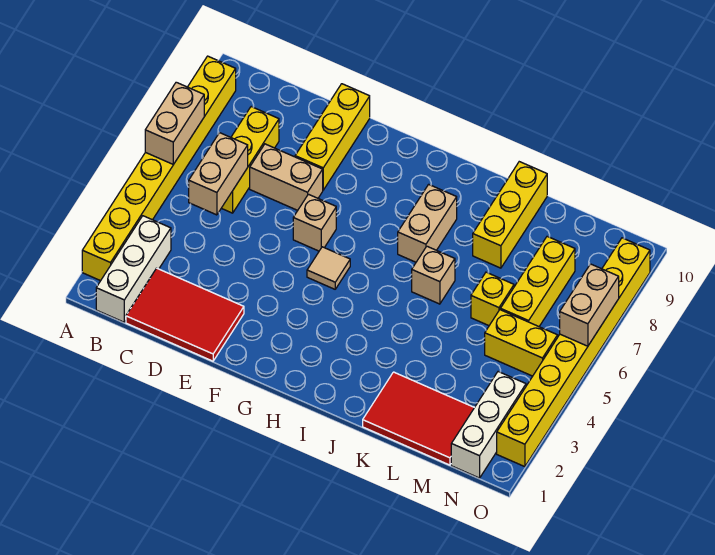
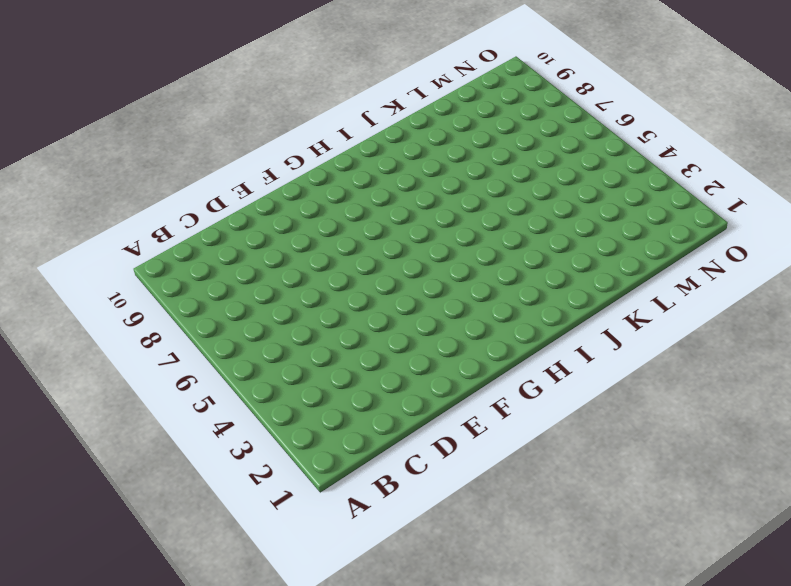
none -> yellow 1x8 brick [82,56,236,281]
none -> white 1x3 brick [96,216,171,322]
none -> red 2x3 tile [126,268,244,361]

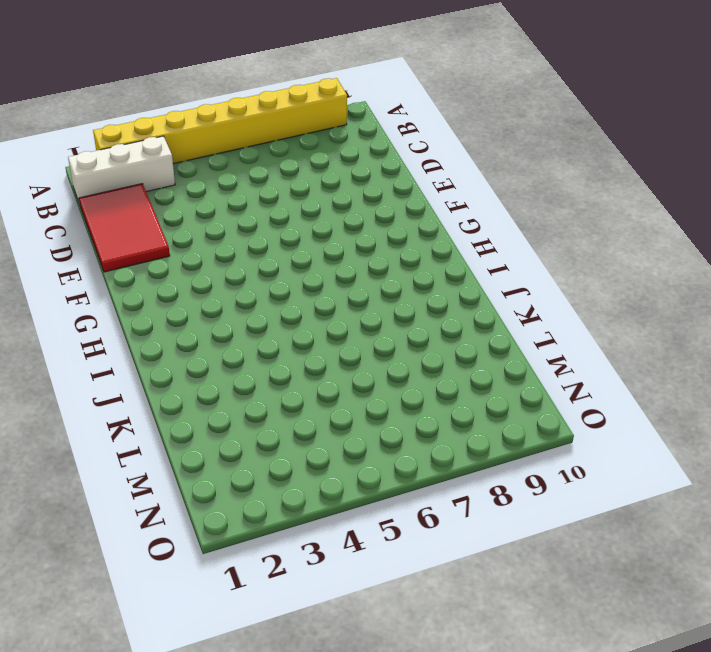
none -> yellow 1x3 brick [222,107,279,213]
none -> tan 1x2 brick [250,144,323,210]
none -> yellow 1x3 brick [295,84,370,190]

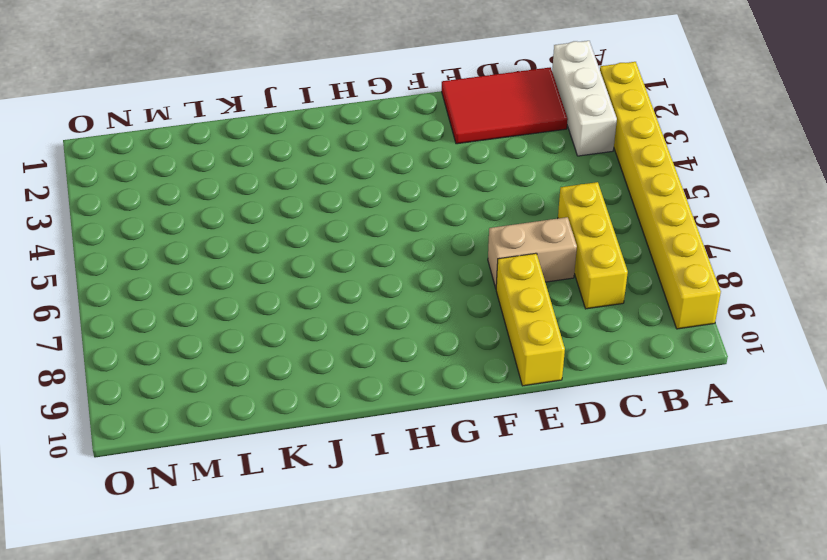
none -> tan 1x1 brick [293,194,336,251]
none -> tan 1x1 tile [307,247,350,289]
none -> tan 1x2 brick [398,184,457,262]

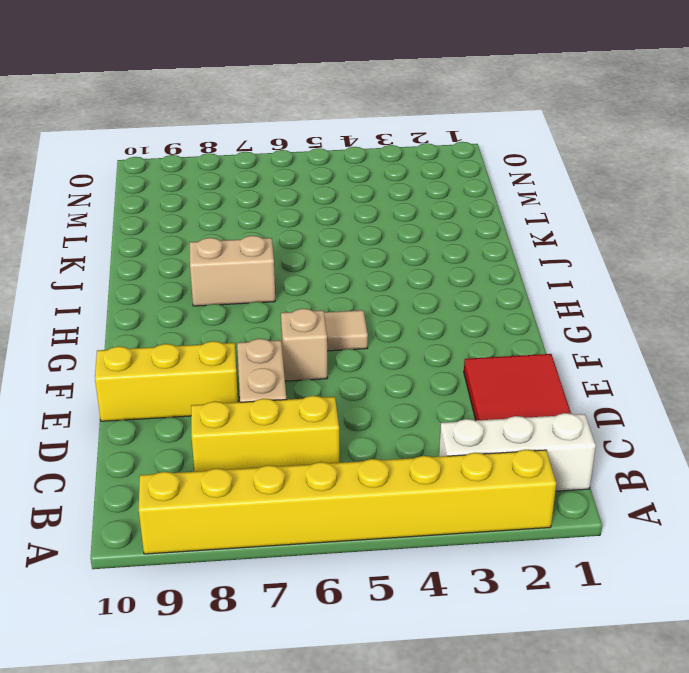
none -> tan 1x1 brick [412,246,455,304]
none -> red 2x3 tile [363,372,474,465]
none -> yellow 1x3 brick [473,162,547,268]

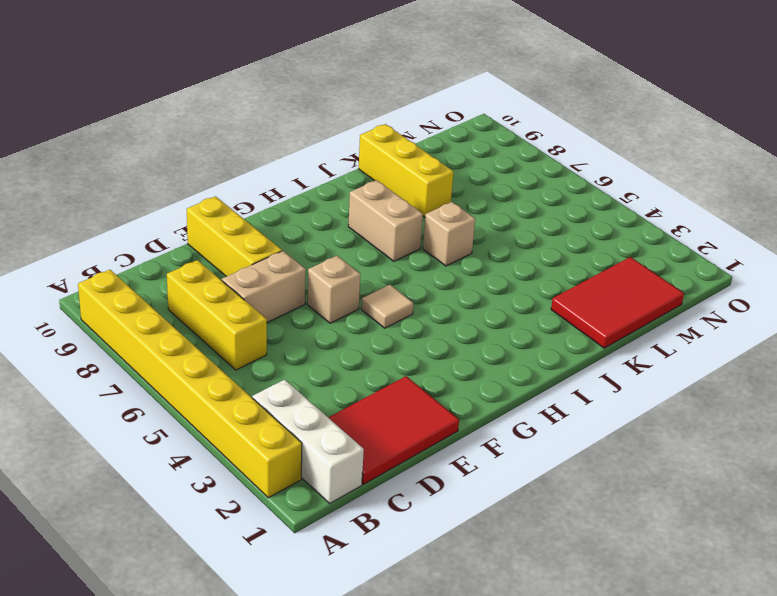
none -> yellow 1x1 brick [471,272,514,326]
none -> yellow 1x2 brick [485,310,558,376]
none -> yellow 1x3 brick [500,236,575,326]

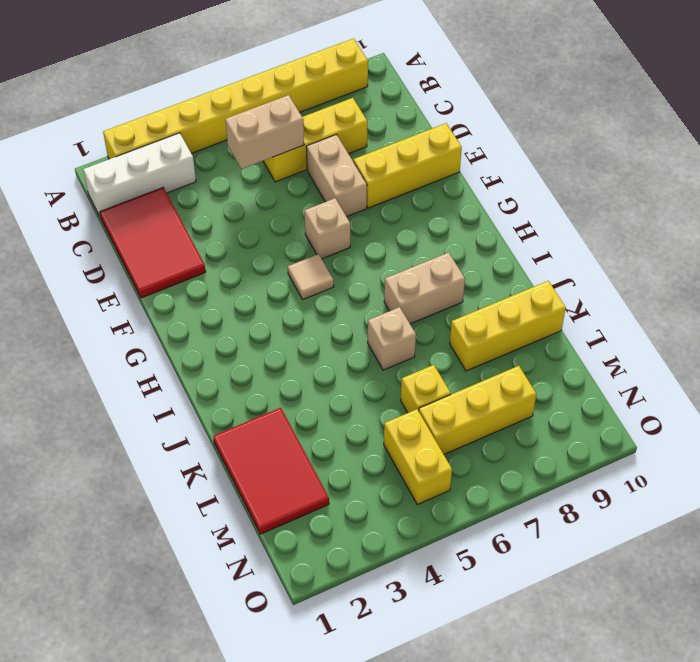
none -> white 1x3 brick [451,372,526,478]
none -> yellow 1x8 brick [497,238,650,467]
none -> tan 1x2 brick [145,82,204,164]

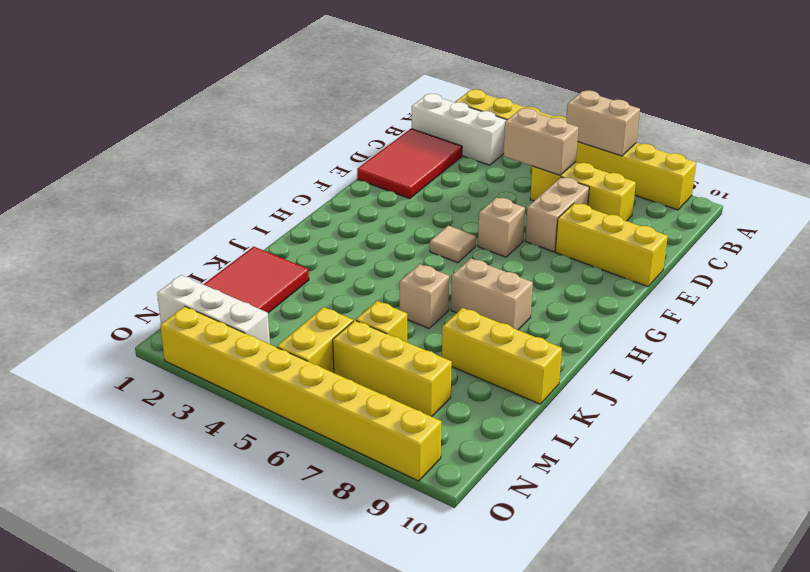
none -> tan 1x2 brick [560,264,619,346]

